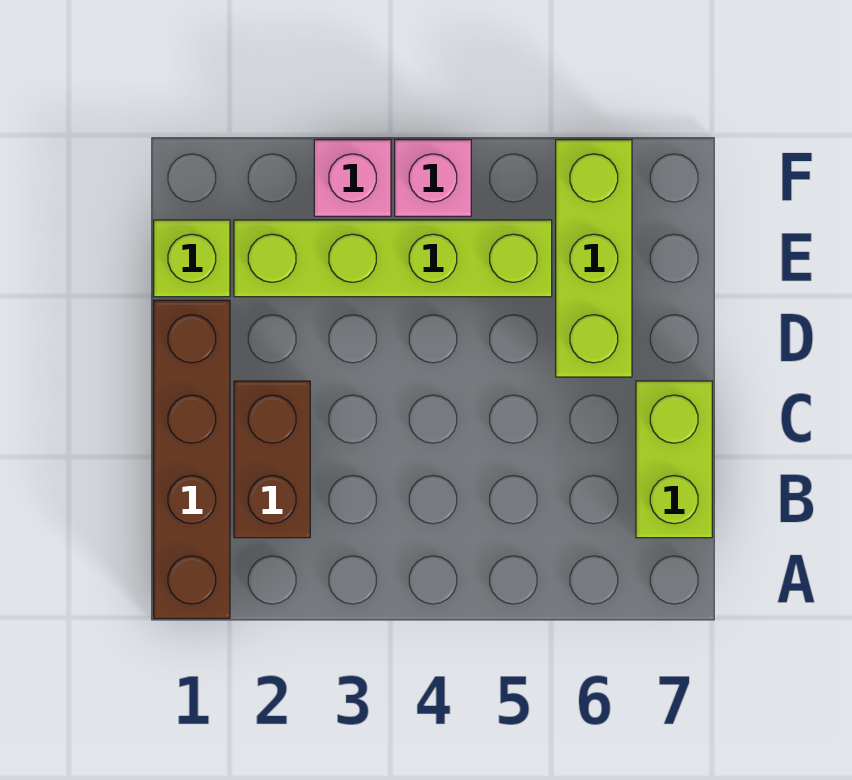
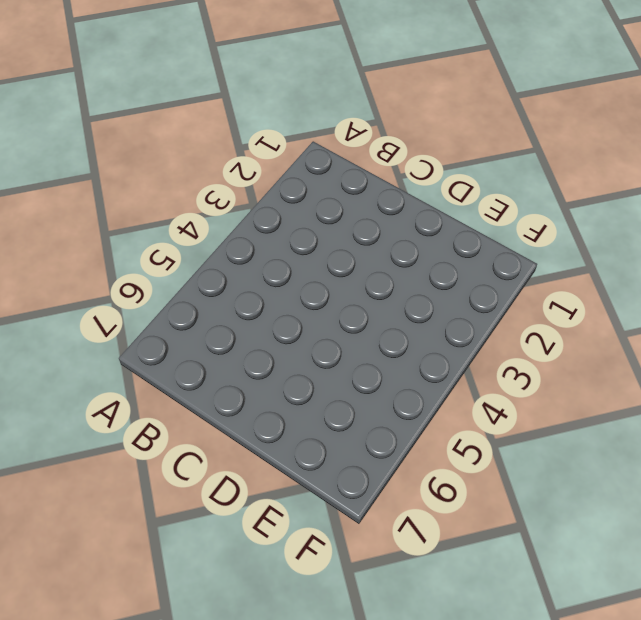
none -> brown 1x4 brick [154,300,230,618]
none -> brown 1x2 brick [234,381,310,538]

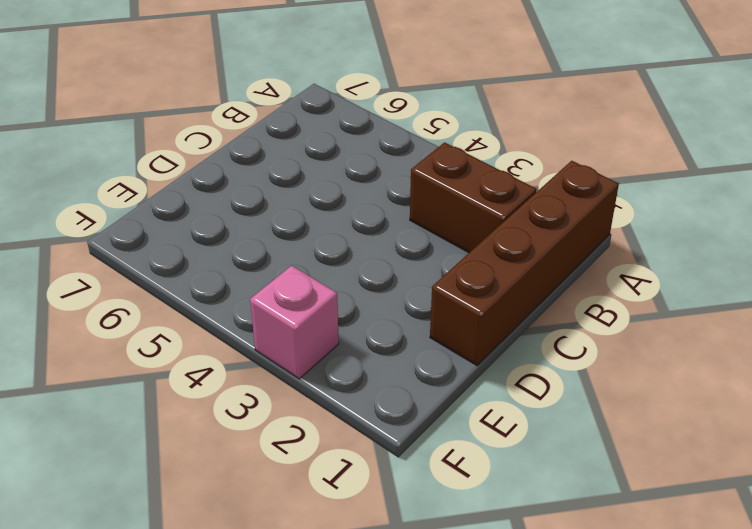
brown 1x2 brick [410,142,537,253] -> brown 1x2 brick turned to [234,381,310,538]
none -> lime 1x2 brick [636,381,712,538]
none -> lime 1x3 brick [556,140,632,377]

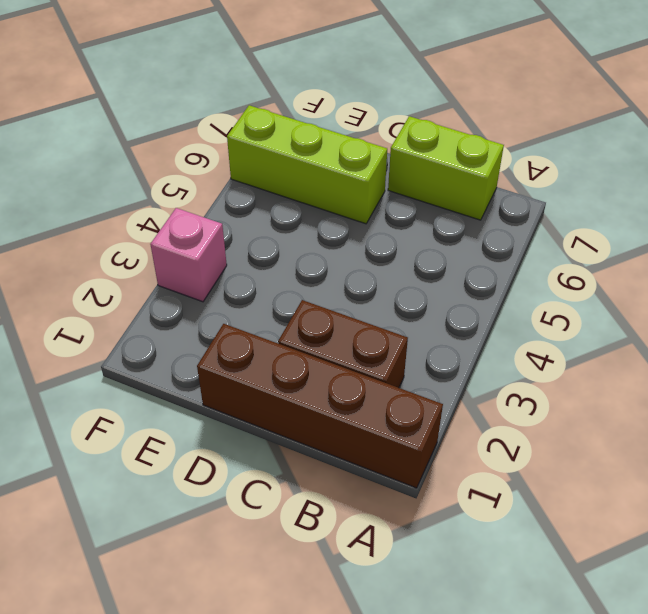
none -> lime 1x1 brick [154,220,230,297]
none -> lime 1x4 brick [234,220,552,297]

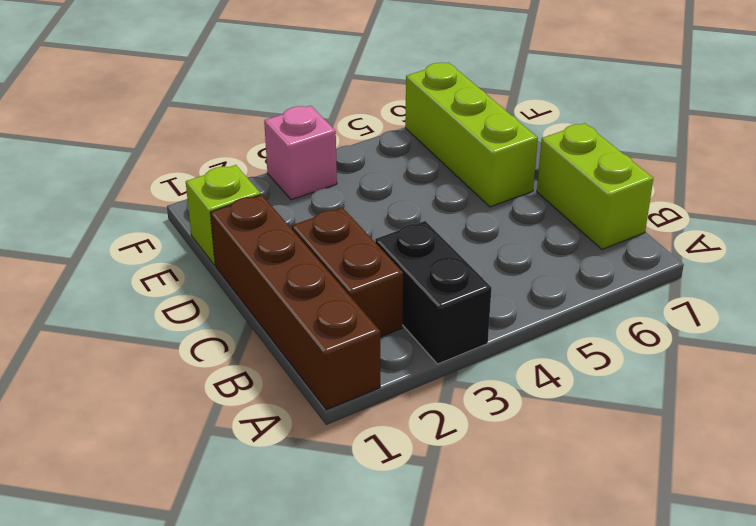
black 1x2 brick [375,221,492,364] -> none
none -> lime 1x4 brick [234,220,552,297]
none -> pink 1x1 brick [395,140,471,216]

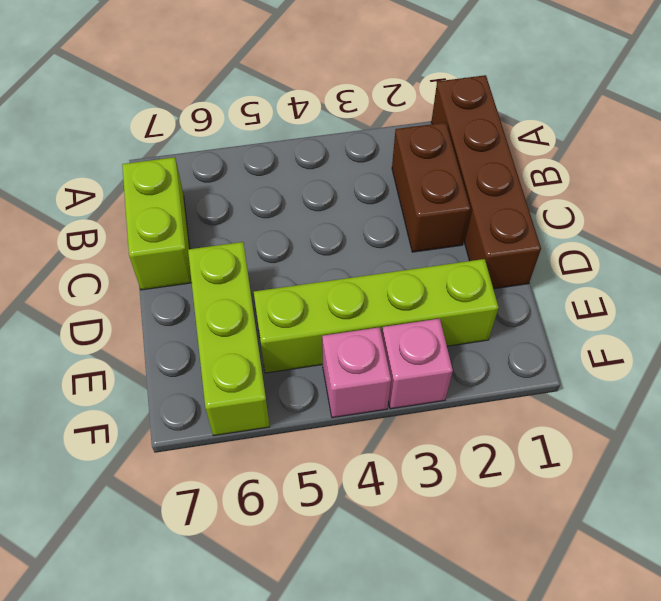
none -> lime 1x1 brick [154,220,230,297]

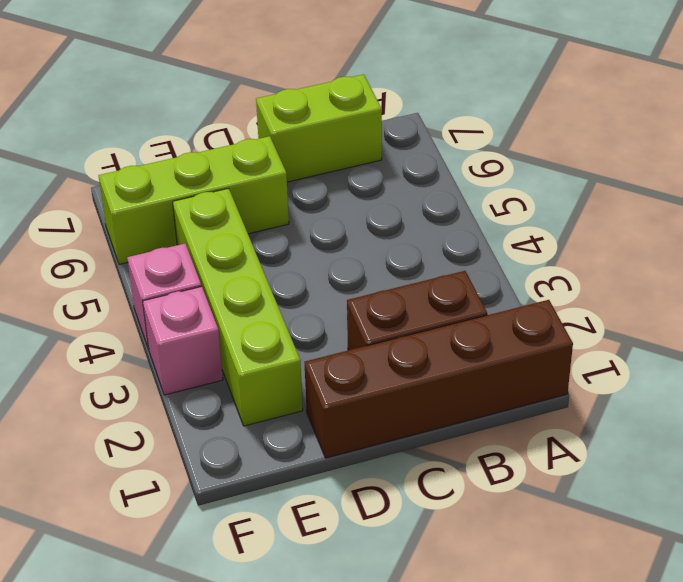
none -> lime 1x1 brick [154,220,230,297]

